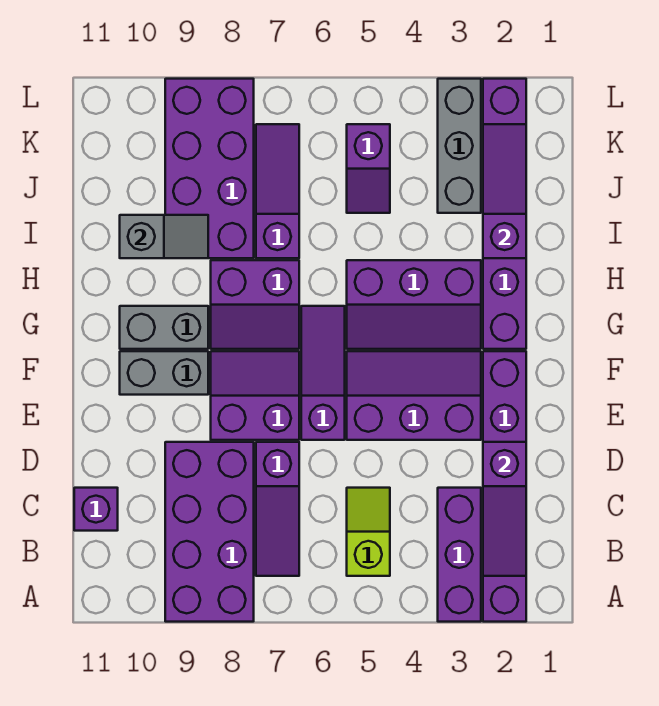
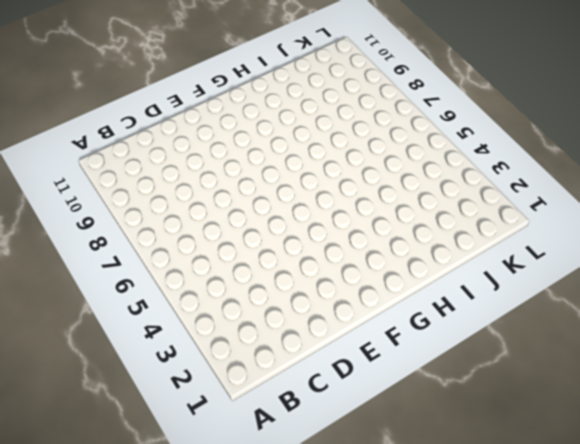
none -> purple 1x6 brick [483,351,526,622]
none -> purple 1x3 brick [438,488,481,622]
none -> purple 2x4 brick [165,442,254,622]

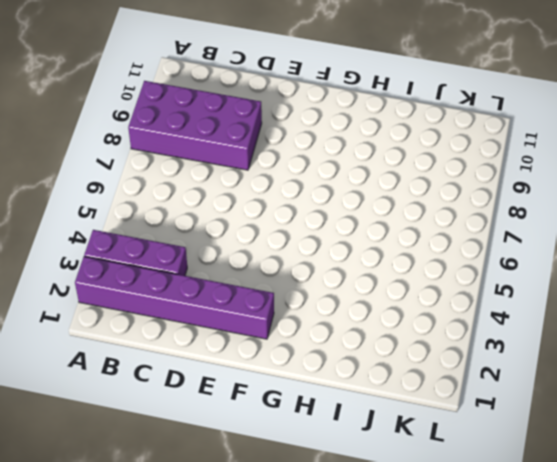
none -> lime 1x2 slope [347,488,390,576]
none -> purple 1x3 slope [256,442,299,576]
none -> purple 1x1 brick [74,488,118,531]

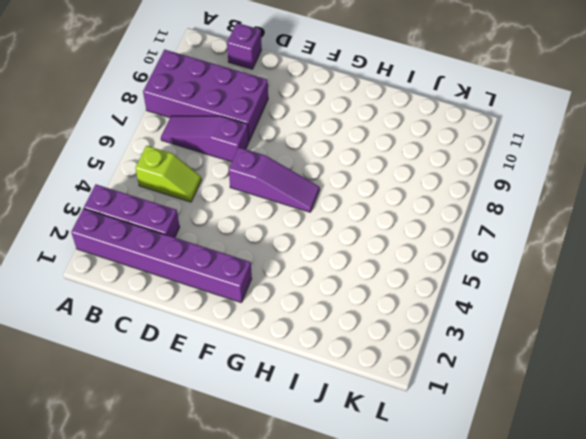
none -> purple 2x3 slope [347,351,481,440]
none -> purple 2x2 slope [211,351,299,440]
none -> grey 1x2 brick [120,351,208,395]

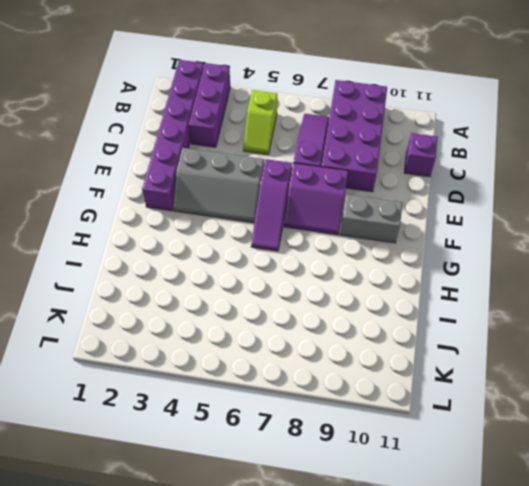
grey 2x3 slope [173,148,264,223] -> purple 2x3 slope [347,351,481,440]
none -> purple 1x6 brick [483,79,526,349]
none -> purple 2x3 slope [347,260,481,349]
none -> purple 2x2 slope [211,260,299,349]

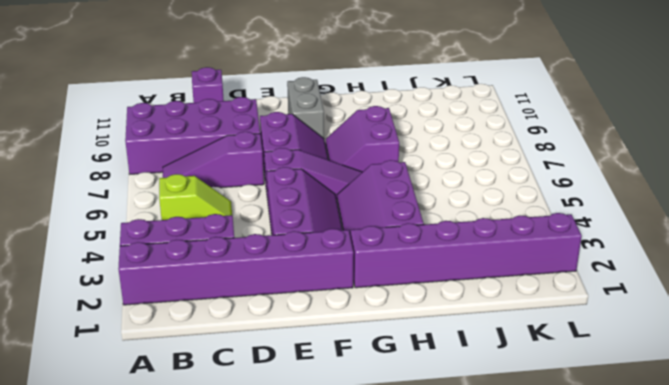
none -> grey 1x2 brick [120,306,208,349]
none -> purple 1x3 slope [256,124,299,258]
none -> purple 2x4 brick [165,79,254,258]

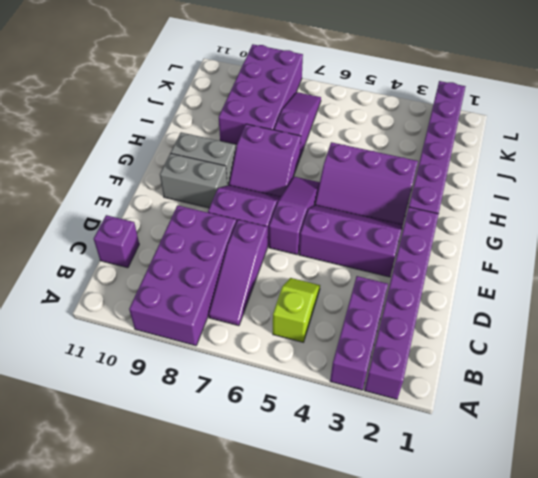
none -> grey 1x3 brick [438,79,481,213]
none -> purple 1x2 slope [347,124,390,213]
none -> purple 1x3 slope [483,442,526,576]

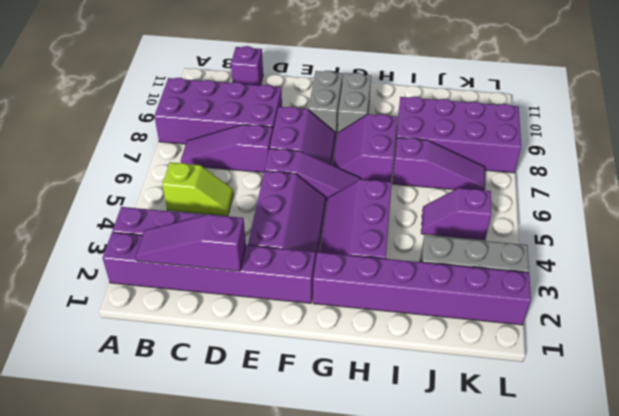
none -> purple 1x3 slope [483,124,526,258]
none -> grey 1x2 slope [120,215,208,258]

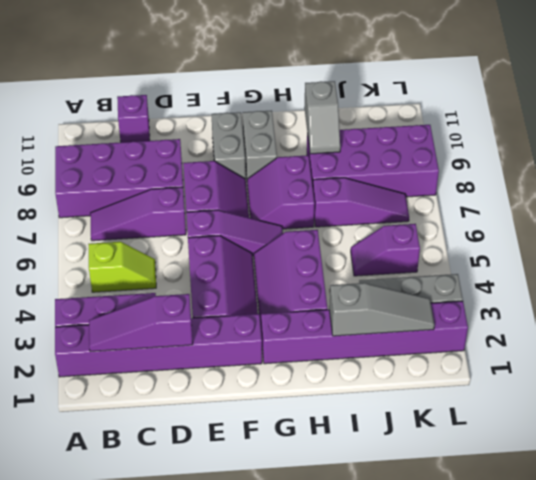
grey 1x3 slope [329,283,434,336] -> purple 1x3 slope [483,124,526,258]

